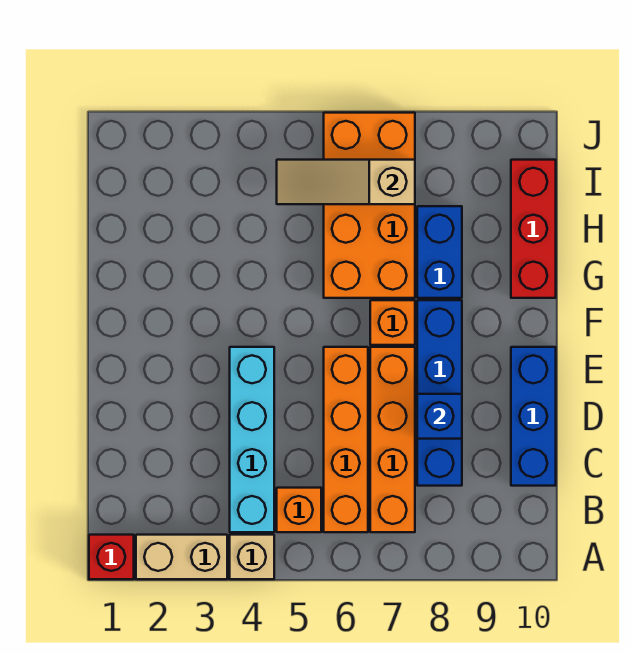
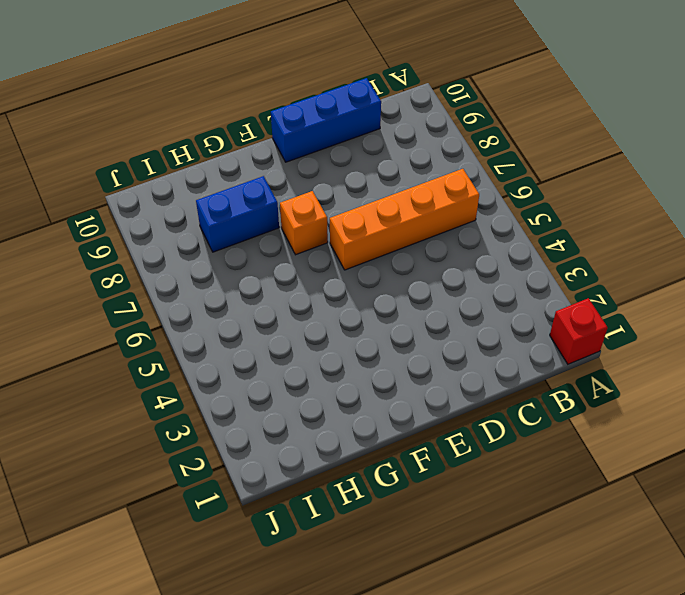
none -> tan 1x2 brick [136,535,227,579]
none -> tan 1x1 brick [230,535,274,579]
none -> cyan 1x4 brick [230,347,274,532]

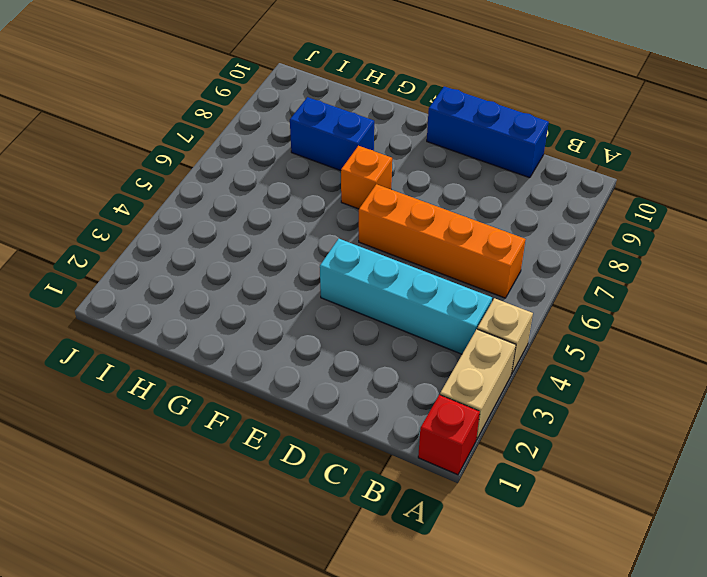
none -> orange 1x1 brick [277,488,321,532]
none -> orange 1x4 brick [370,347,415,532]
none -> blue 1x4 brick [417,300,462,486]

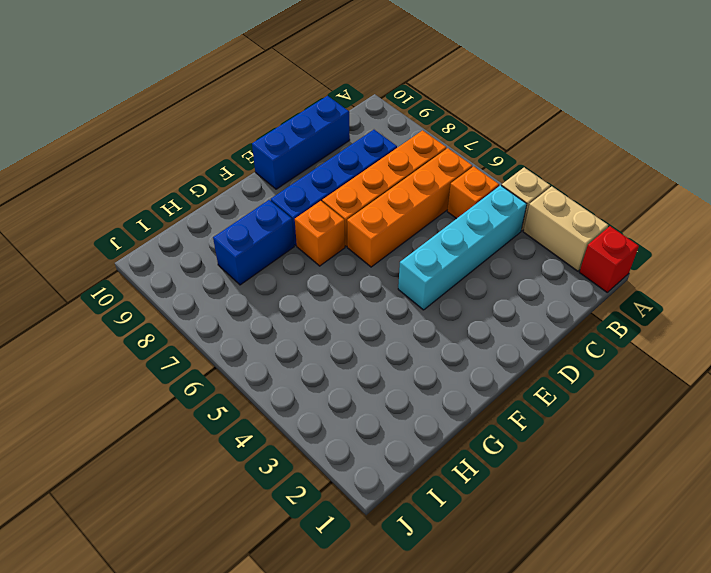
none -> orange 2x4 brick [324,113,415,298]
none -> red 1x3 brick [511,160,556,298]
none -> blue 1x1 brick [417,394,462,439]

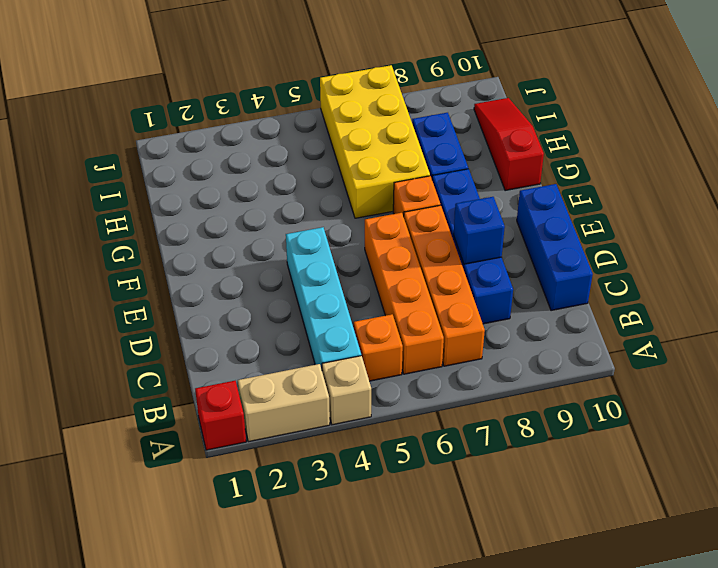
yellow 2x4 brick [320,65,430,218] -> orange 2x4 brick [324,113,415,298]
red 1x3 slope [474,98,544,191] -> red 1x3 brick [511,160,556,298]
none -> tan 1x3 slope [277,160,415,204]

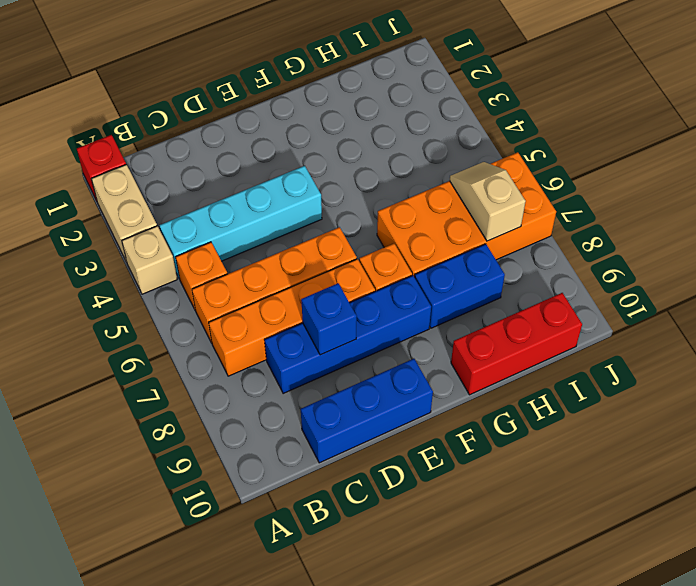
tan 1x2 slope [450,162,526,241] -> tan 1x3 slope [277,160,415,204]

